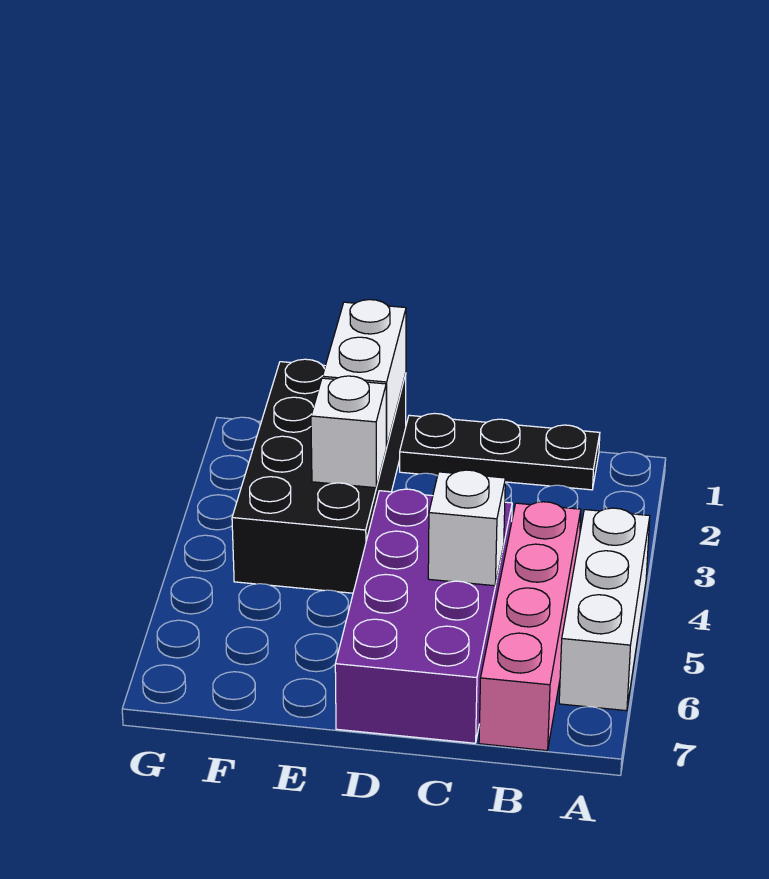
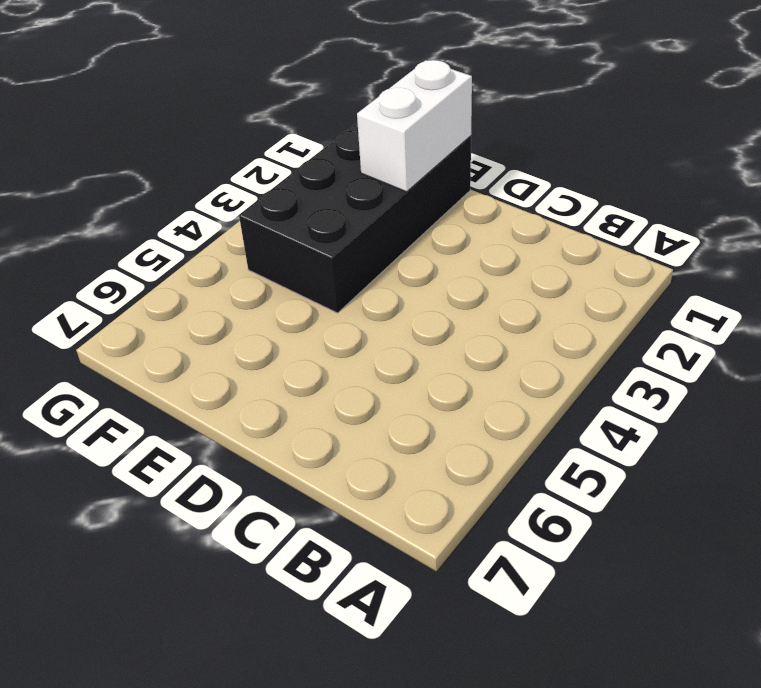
none -> white 1x3 brick [559,508,650,711]
none -> black 1x3 plate [400,413,600,490]

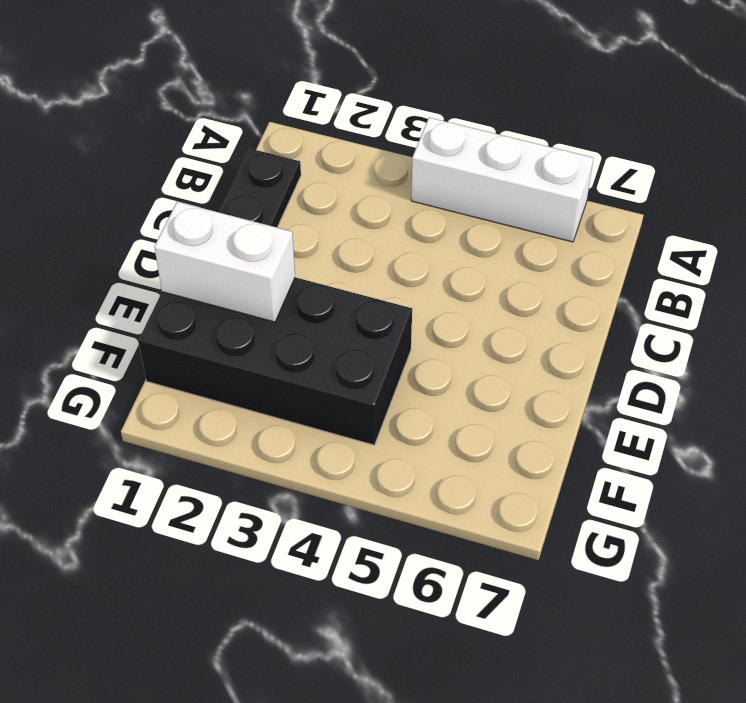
none -> pink 1x4 brick [479,502,581,750]
none -> purple 2x4 brick [335,489,512,743]

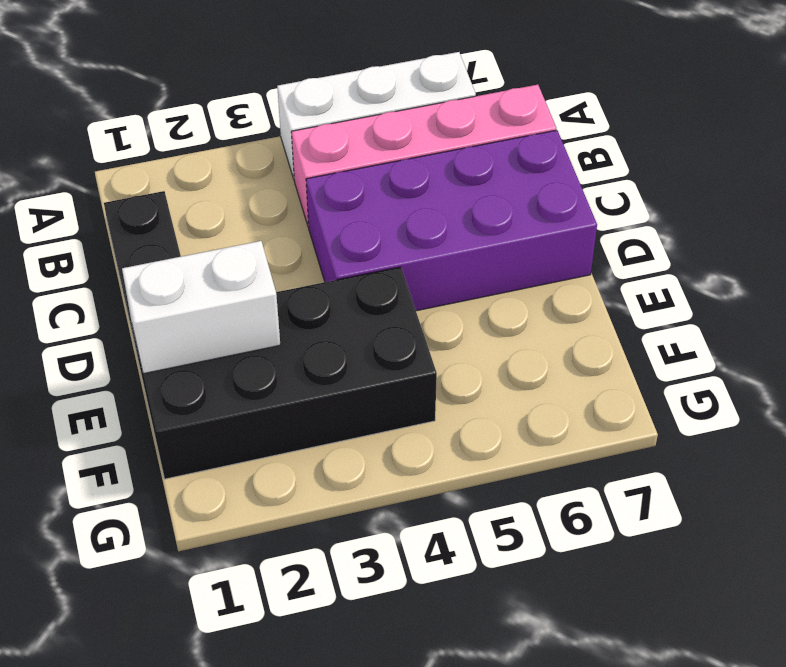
none -> white 1x1 brick [428,470,505,586]
none -> white 1x1 brick [311,376,386,488]

